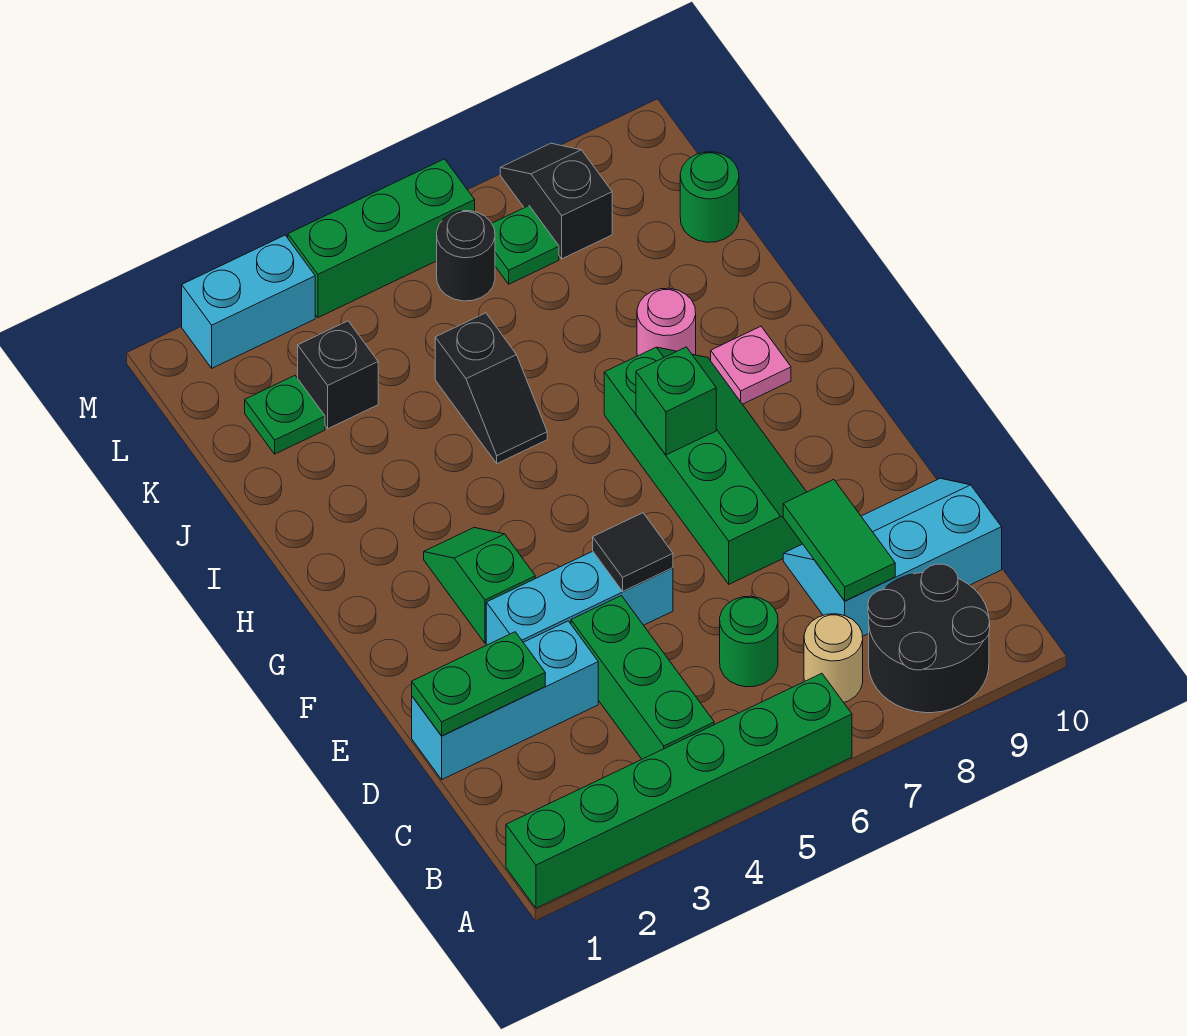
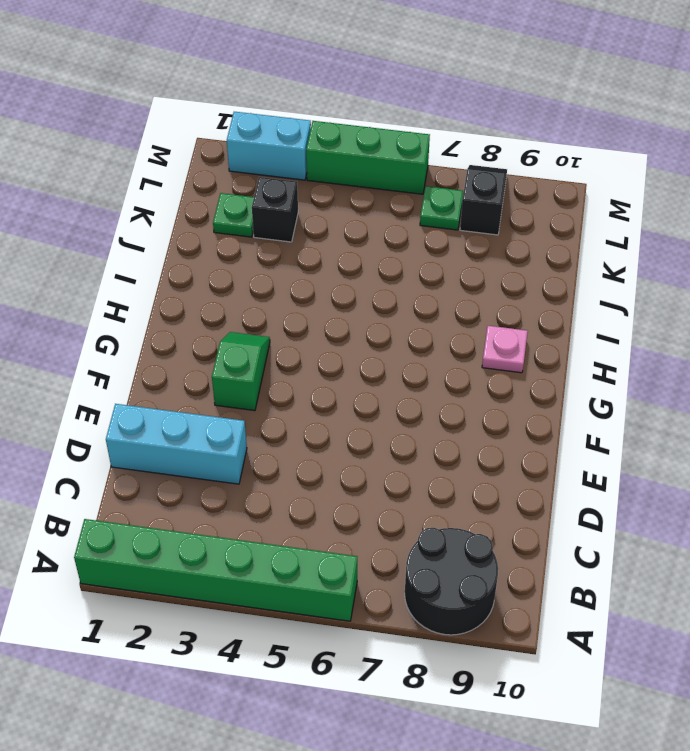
none -> green 1x3 brick [571,596,714,759]
none -> tan 1x1 round brick [804,614,863,702]
none -> green 1x1 round brick [720,596,778,687]

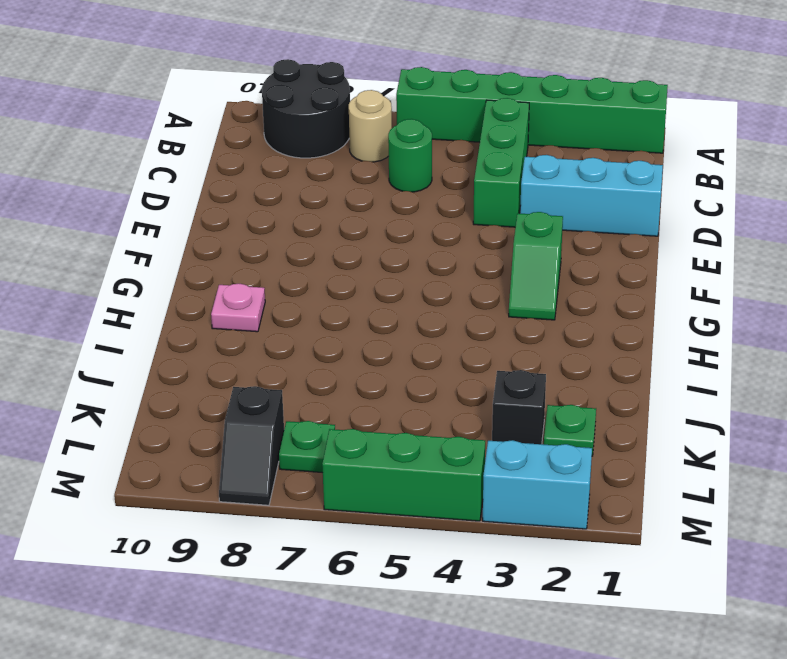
none -> cyan 2x3 slope [783,478,1002,636]
none -> cyan 1x3 brick [486,551,673,645]
none -> green 2x4 slope [604,347,806,584]

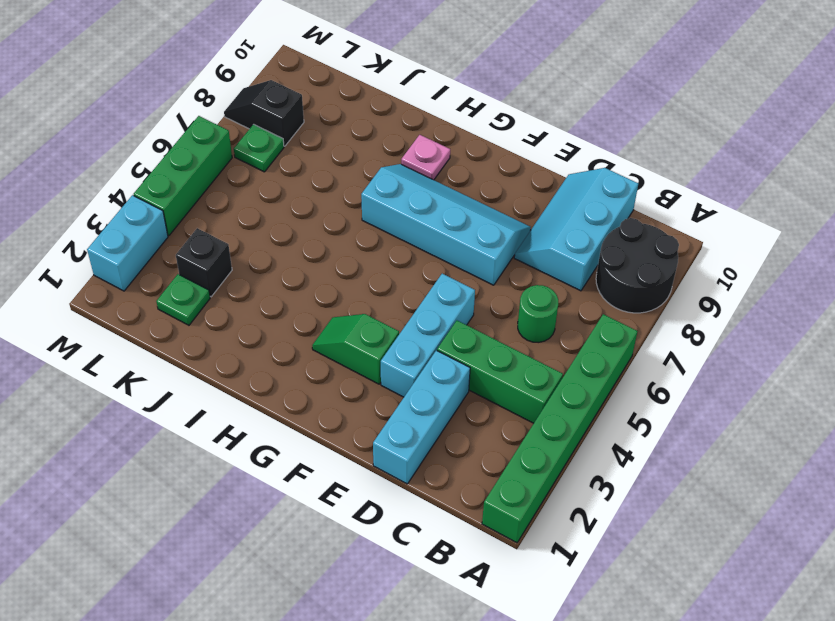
cyan 2x4 slope [361,164,531,285] -> green 2x4 slope [604,347,806,584]
none -> tan 1x1 round brick [804,614,863,702]
none -> black 1x2 slope [435,313,547,464]
none -> pink 1x1 round brick [637,288,696,356]

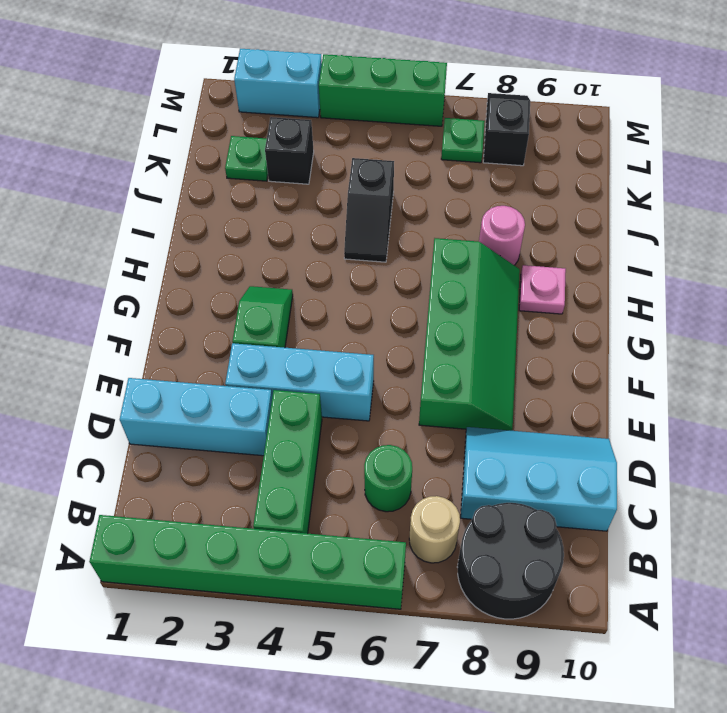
none -> green 1x1 round brick [680,152,739,242]
none -> black 1x1 round brick [437,211,495,301]
none -> green 1x2 tile [783,479,895,601]

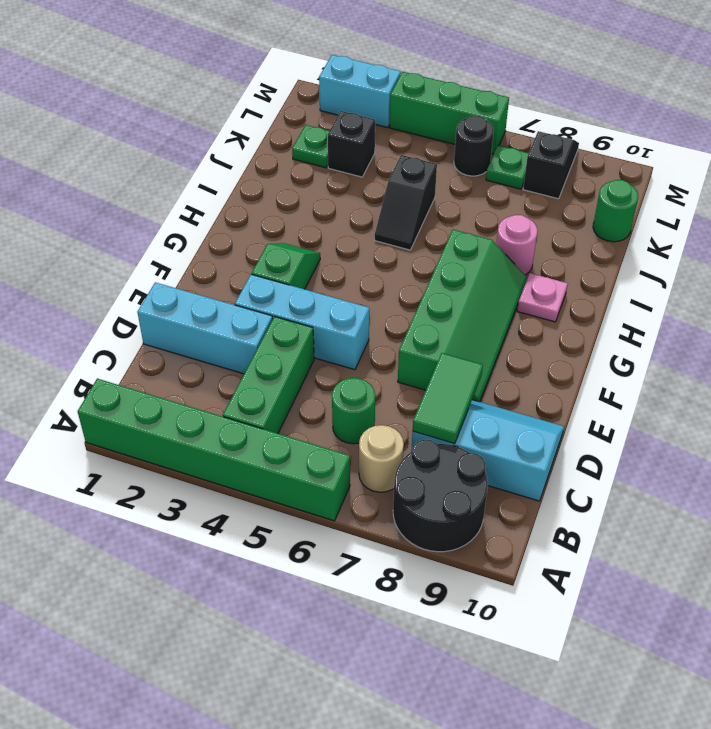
none -> green 1x2 plate [412,632,545,736]
none -> black 1x1 tile [593,513,673,591]
none -> green 1x1 brick [636,347,716,455]

